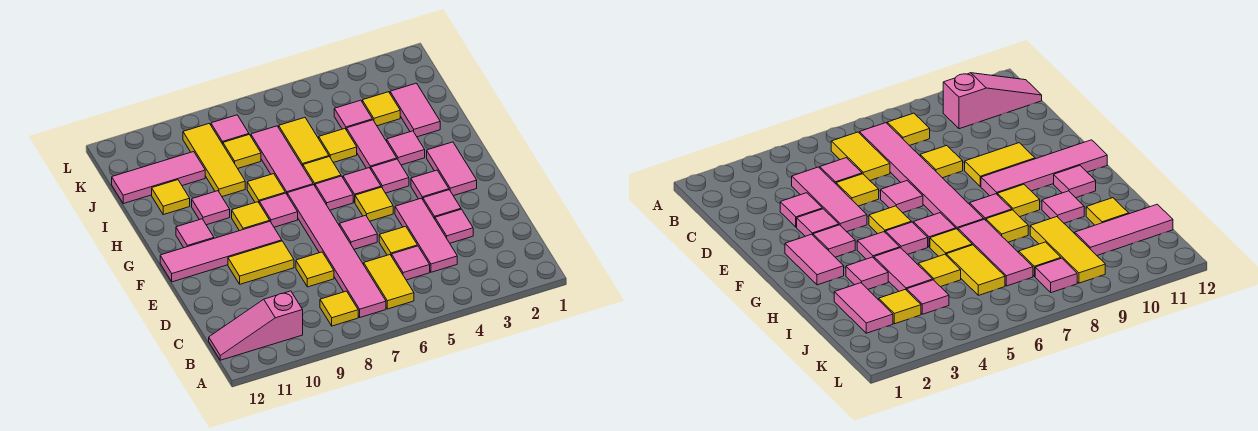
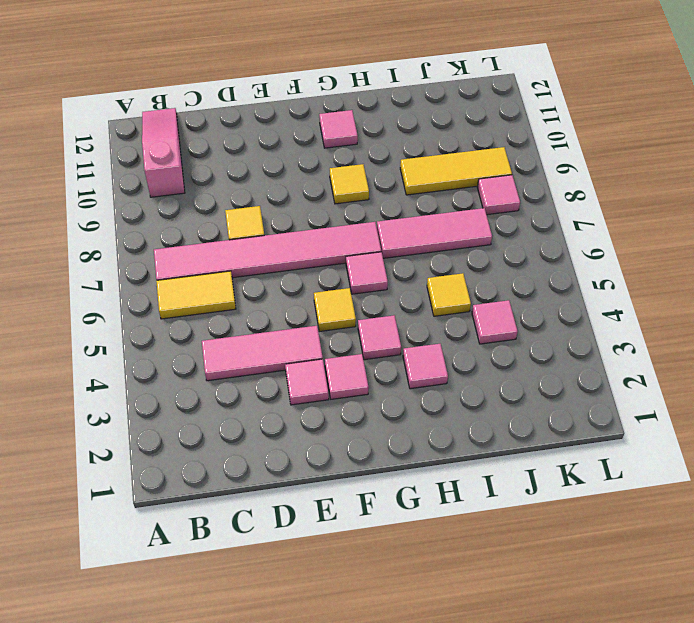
none -> yellow 1x1 tile [320,291,358,326]
none -> pink 1x1 tile [392,246,430,280]
none -> pink 1x1 tile [435,209,473,243]
none -> yellow 1x1 tile [379,226,417,256]

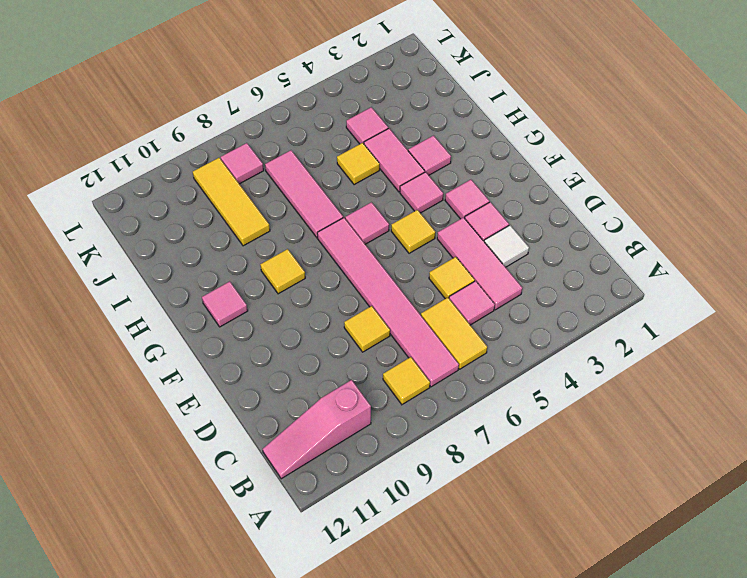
white 1x1 tile [484,225,529,267] -> pink 1x1 tile [435,209,473,243]
none -> pink 1x1 tile [339,215,377,249]
none -> yellow 1x2 tile [228,241,294,284]
none -> pink 1x2 tile [427,142,477,196]
none -> pink 1x4 tile [160,222,282,282]

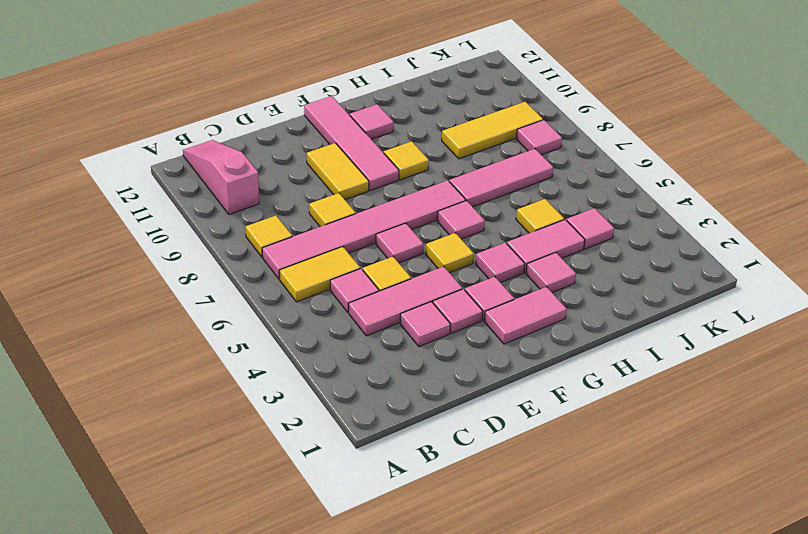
none -> pink 1x1 tile [343,168,381,202]
none -> pink 1x1 tile [259,193,298,227]
none -> yellow 1x1 tile [303,157,341,186]
none -> yellow 1x1 tile [247,174,285,202]

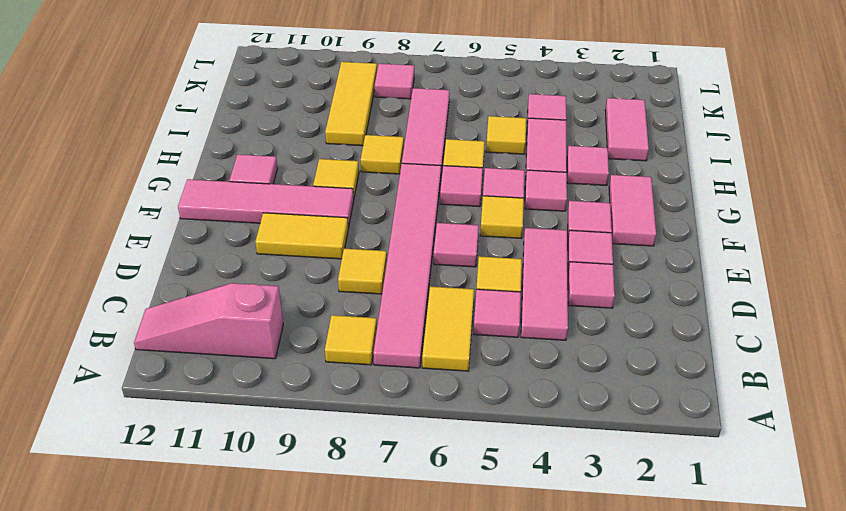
none -> pink 1x1 tile [259,193,298,227]
none -> pink 1x1 tile [192,191,230,225]
none -> yellow 1x2 tile [279,118,329,166]
none -> yellow 1x1 tile [152,180,190,215]

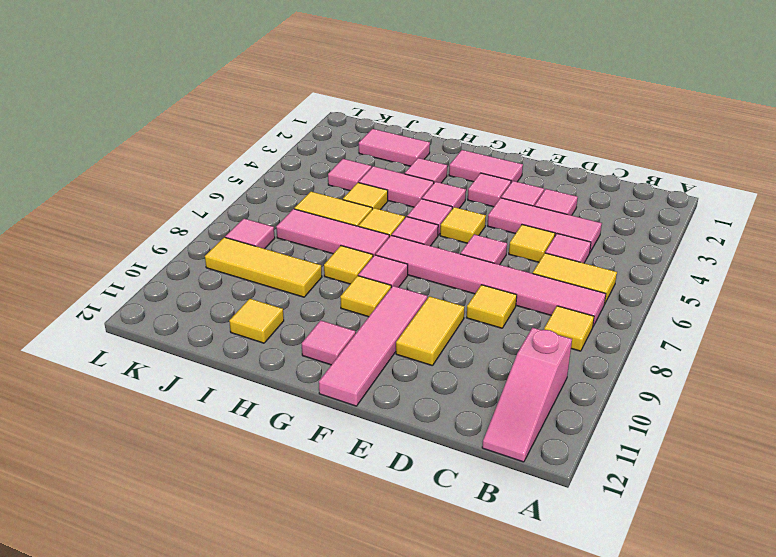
none -> pink 1x1 tile [192,191,230,225]
none -> yellow 1x1 tile [362,92,400,126]
none -> yellow 1x1 tile [223,135,261,168]
none -> pink 1x3 tile [112,152,205,204]

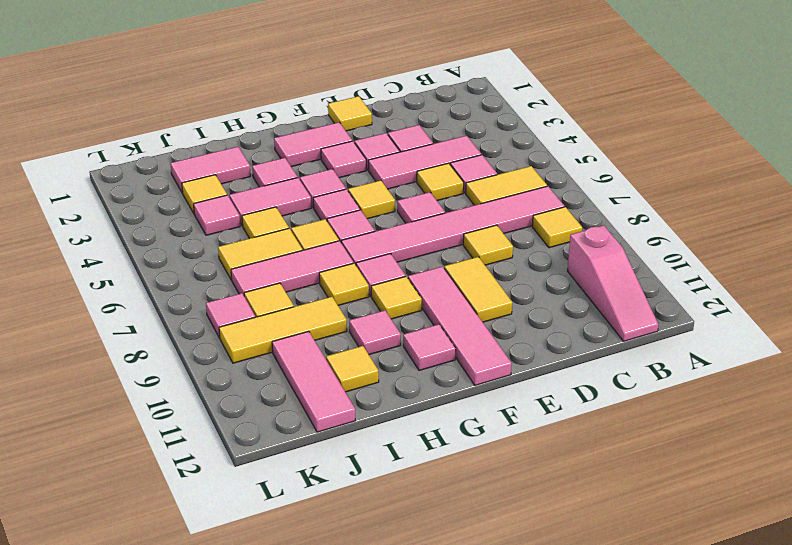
yellow 1x1 tile [328,96,372,131] -> none

